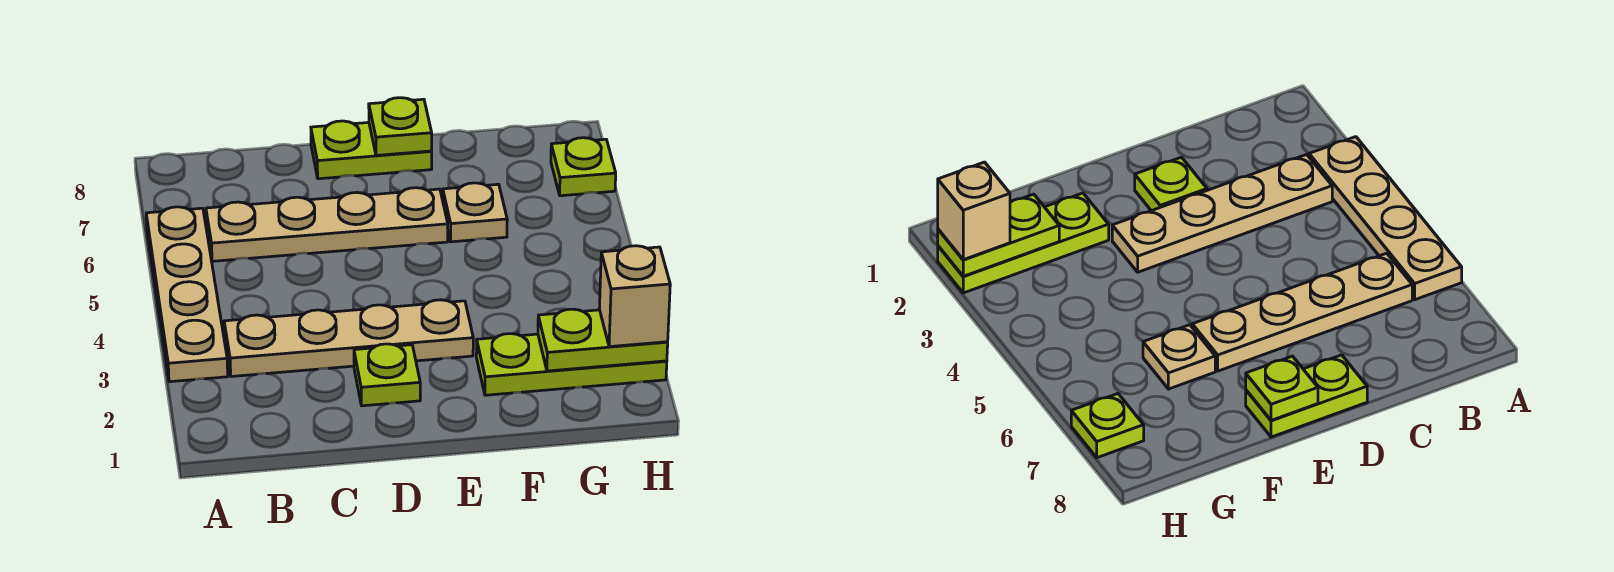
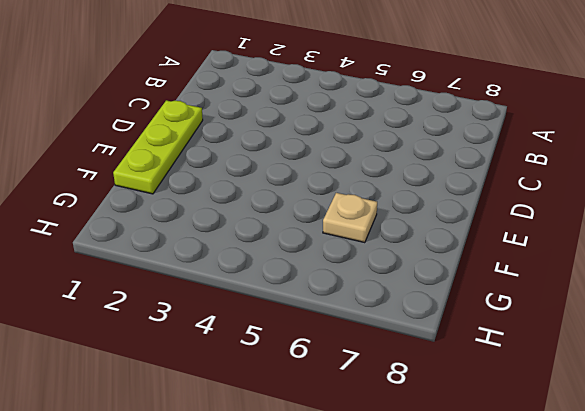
lime 1x3 plate [113,100,203,194] -> lime 1x3 plate moved to [476,334,667,395]
none -> tan 1x4 plate [146,207,228,382]
none -> tan 1x4 plate [224,300,473,376]

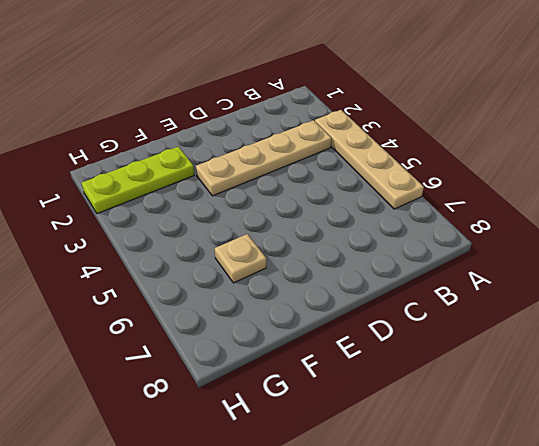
none -> tan 1x4 plate [206,188,448,261]
none -> lime 1x1 plate [354,344,420,406]

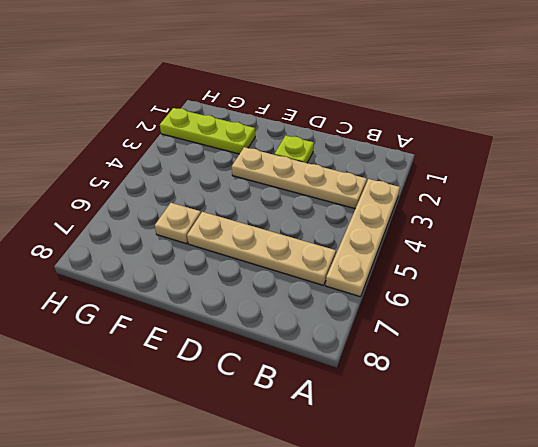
none -> lime 1x2 plate [311,121,432,179]
none -> lime 1x1 plate [551,138,616,196]

